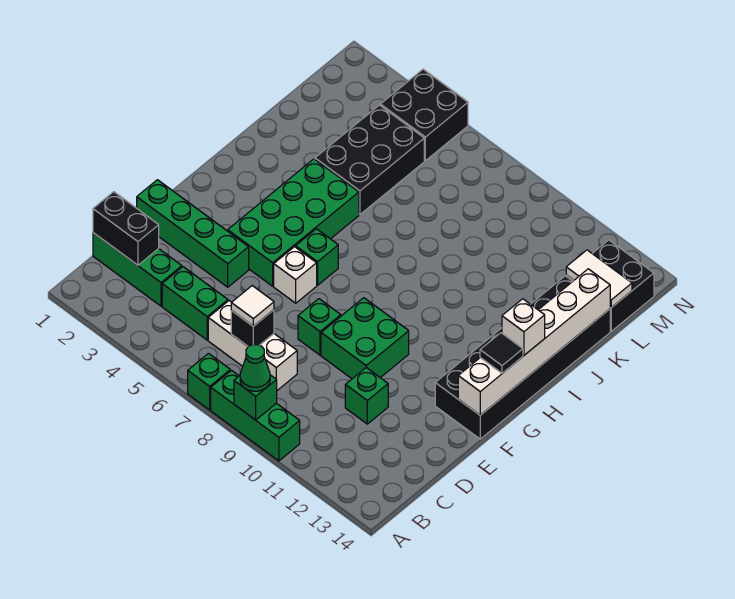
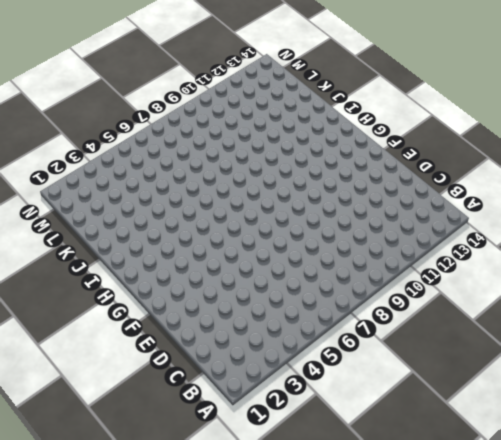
none -> green 1x1 brick [188,354,230,410]
none -> green 1x3 brick [211,370,300,461]
none -> green 1x3 brick [93,233,182,306]

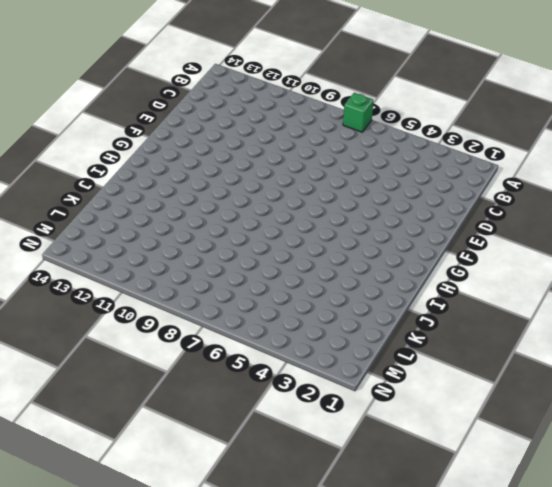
none -> green 1x3 brick [211,370,300,461]
none -> green 1x3 brick [93,233,182,306]
none -> green 1x2 brick [162,267,228,340]

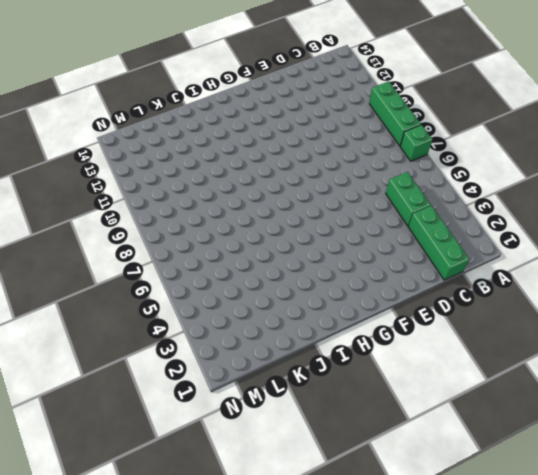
none -> white 1x3 brick [208,301,297,390]
none -> green 1x1 brick [345,368,388,424]
none -> green 1x4 brick [137,180,249,287]

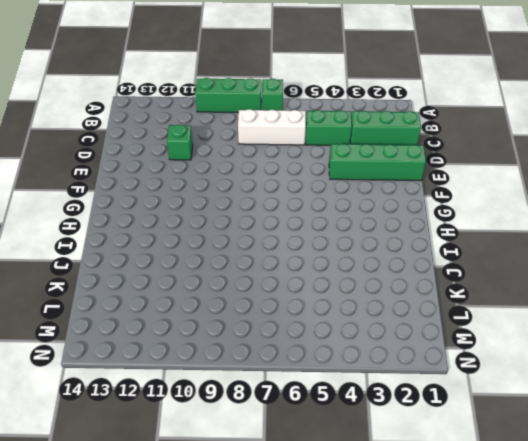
none -> green 1x1 brick [298,299,341,355]
none -> green 2x2 brick [321,298,409,379]
none -> green 2x4 brick [228,159,359,286]

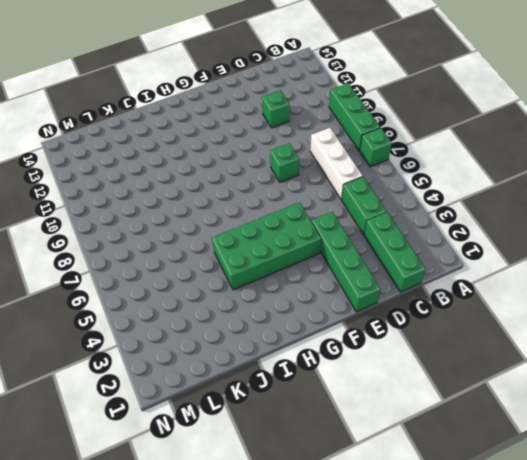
none -> green 2x2 brick [321,298,409,379]
none -> white 1x1 brick [274,247,317,303]
none -> black 2x6 brick [435,276,610,439]

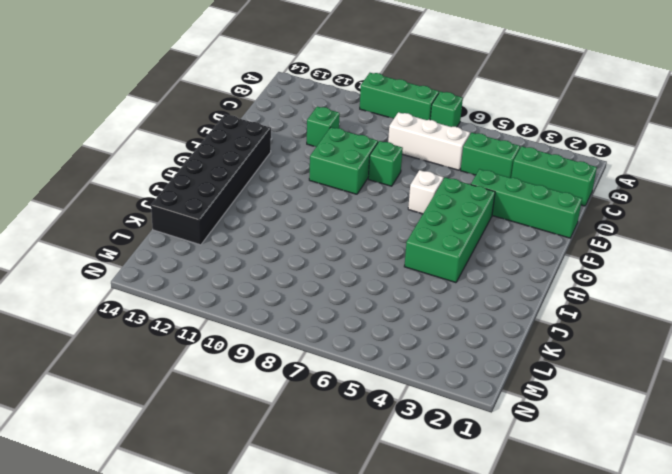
none -> green 1x1 brick [296,229,338,285]
none -> black 2x3 brick [315,105,424,214]
none -> black 2x2 brick [566,240,654,331]

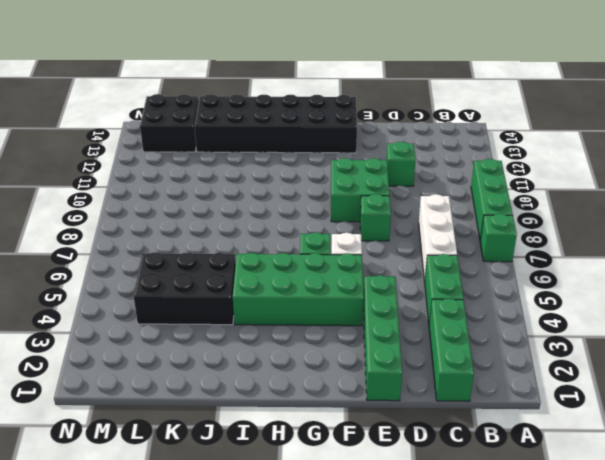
none -> black 2x2 brick [380,69,468,161]
none -> green 1x1 brick [234,375,277,420]
none -> black 1x2 brick [93,192,159,265]

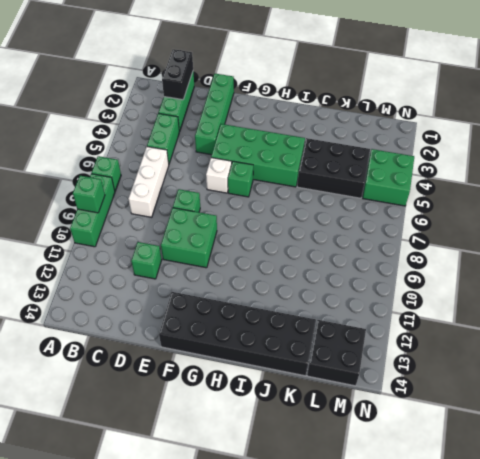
green 2x2 brick [363,149,414,206] -> black 2x2 brick [380,69,468,161]
none -> black 1x1 brick [231,310,274,347]
none -> white 1x6 brick [458,269,610,415]
none -> white 1x2 tile [566,250,632,308]

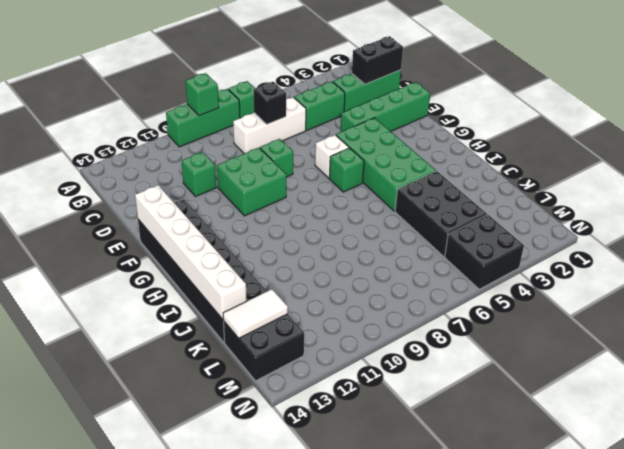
none -> green 1x1 cone [240,345,270,391]
none -> white 1x1 tile [231,286,274,326]
none -> black 1x1 tile [480,333,523,373]

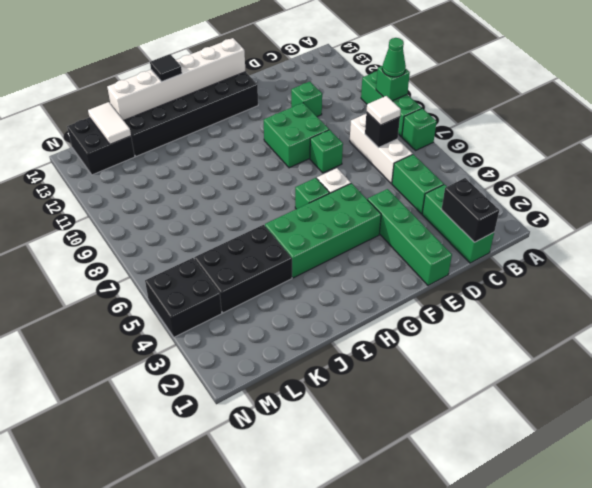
black 1x1 tile [150,54,182,82] -> black 1x1 tile moved to [480,333,523,373]
none -> white 1x1 brick [502,299,545,355]

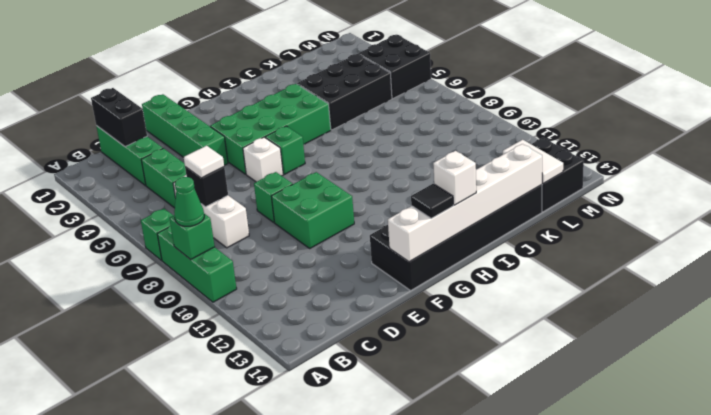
none -> green 1x1 brick [345,368,388,424]

